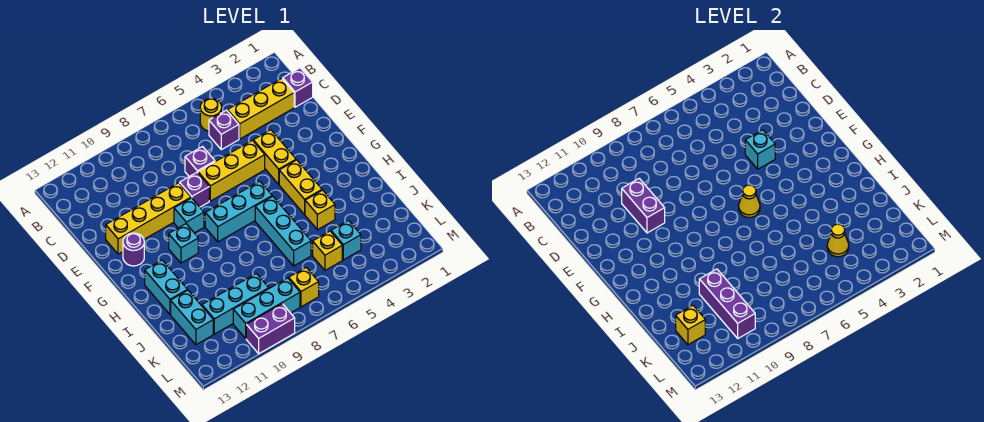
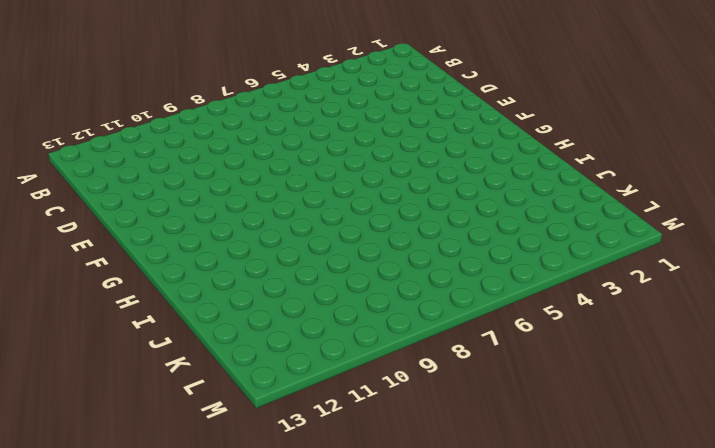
none -> yellow 1x1 round brick [200,98,222,131]
none -> purple 1x1 brick [283,68,313,107]
none -> yellow 1x3 brick [227,78,294,139]
none -> purple 1x1 brick [209,110,239,150]

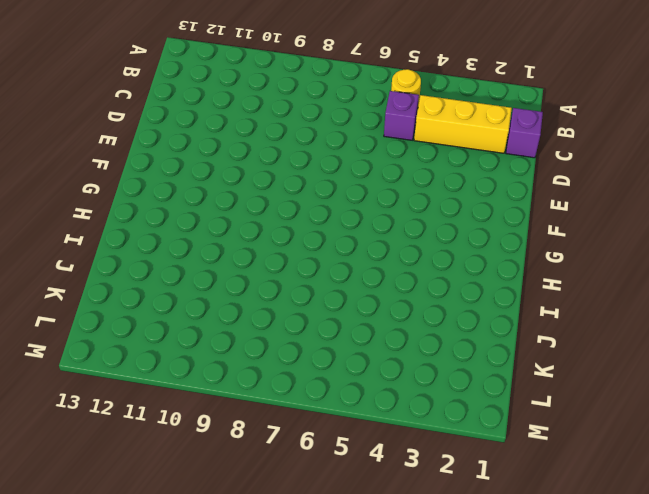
none -> purple 1x1 brick [185,147,215,176]
none -> yellow 1x2 brick [253,130,296,184]
none -> yellow 1x3 brick [198,140,265,201]
none -> purple 1x1 brick [180,172,209,207]

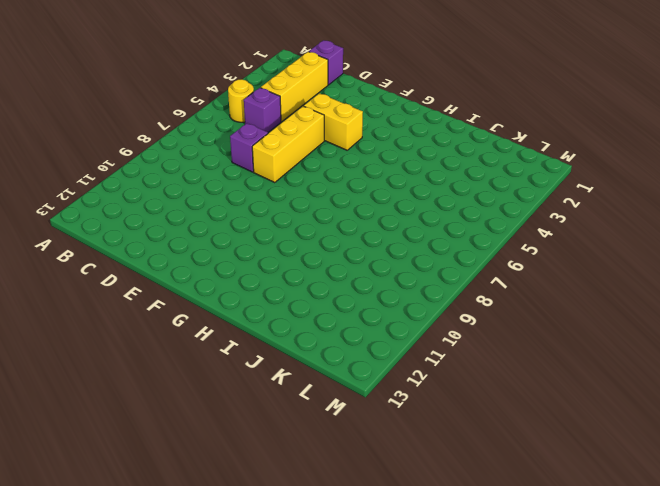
none -> purple 1x1 brick [180,172,209,207]
none -> yellow 1x4 brick [106,183,191,254]
none -> cyan 1x1 brick [174,198,204,233]
none -> purple 1x1 round brick [123,233,144,266]

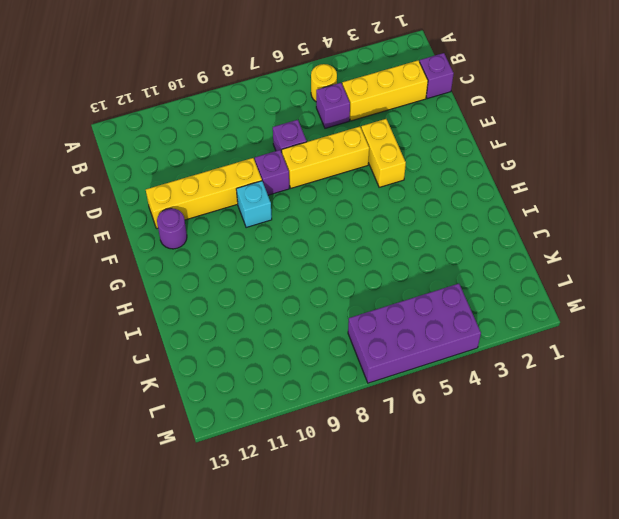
purple 2x4 brick [348,283,481,383] -> yellow 1x1 brick [289,268,319,307]
none -> yellow 1x2 brick [279,160,322,214]
none -> cyan 1x3 brick [205,181,272,242]
none -> cyan 1x1 brick [169,224,198,263]
none -> cyan 1x3 brick [255,196,311,266]

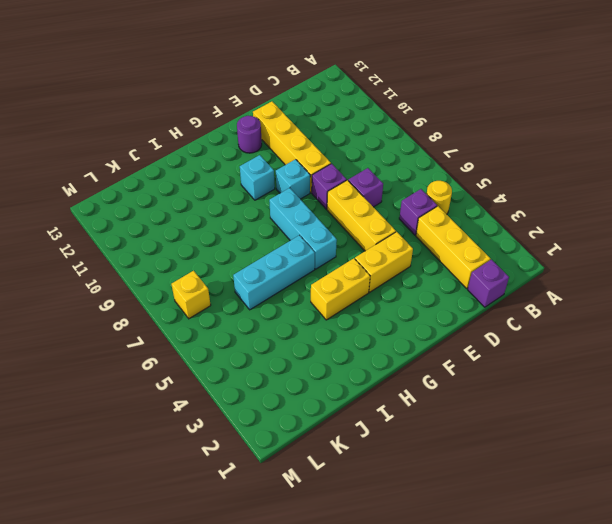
none -> cyan 1x2 brick [145,260,187,314]
none -> yellow 1x1 brick [305,190,335,230]
none -> cyan 1x2 brick [171,290,213,345]
none -> cyan 1x1 brick [331,221,361,260]

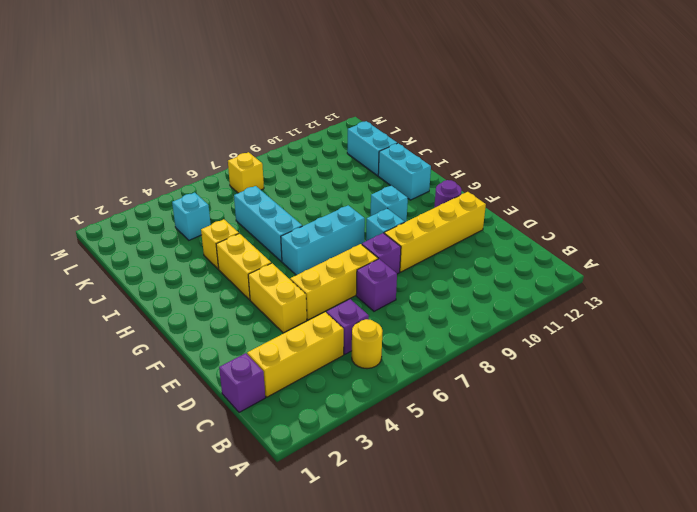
none -> yellow 1x1 brick [313,231,342,270]
none -> cyan 1x3 brick [202,274,269,334]
none -> cyan 1x3 brick [233,278,300,338]
none -> purple 1x2 brick [246,304,295,354]

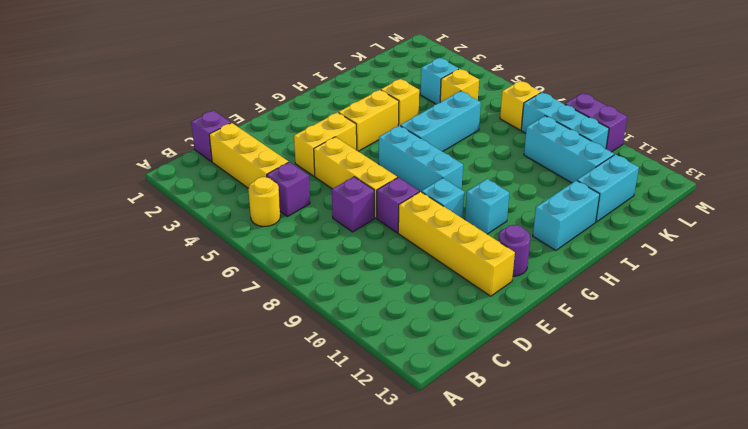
none -> purple 1x2 brick [622,179,665,233]
none -> cyan 1x1 brick [745,130,775,169]
none -> yellow 1x1 cone [739,185,760,217]
none -> purple 1x3 brick [699,269,755,338]

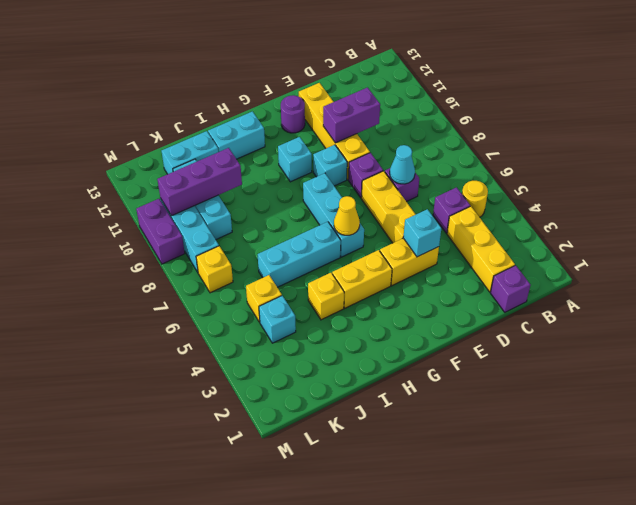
cyan 1x1 cone [390,145,415,184] -> none
none -> yellow 1x1 cone [827,224,849,257]
none -> yellow 1x1 brick [676,305,705,345]

